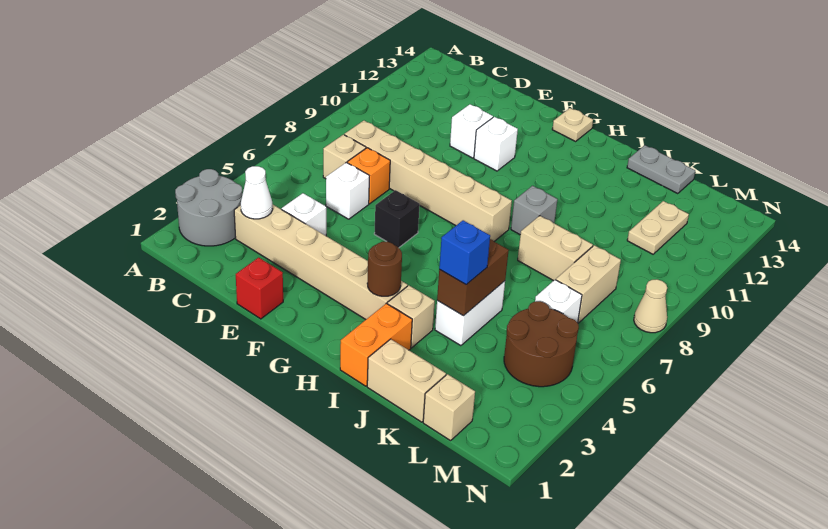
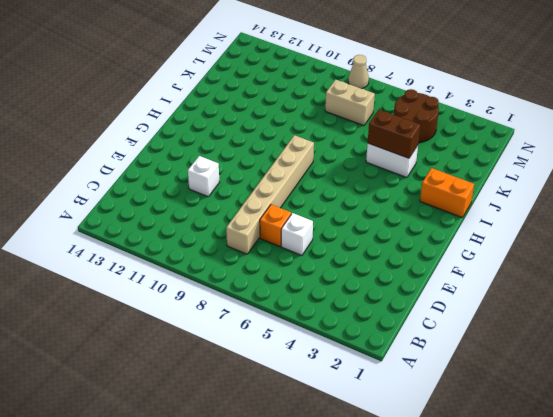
none -> grey 2x2 round brick [175,169,242,246]
none -> tan 1x6 brick [234,204,407,319]
none -> tan 1x1 brick [323,135,366,179]

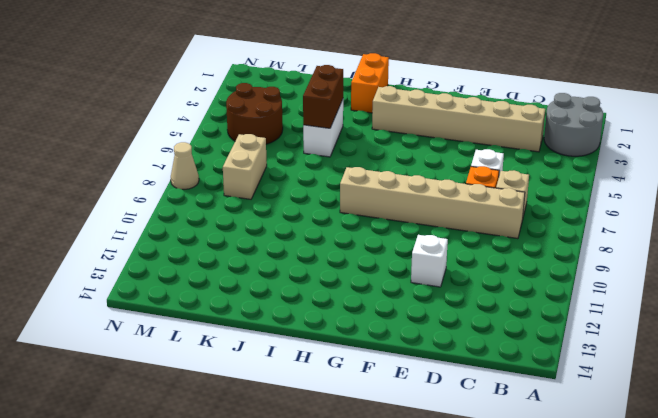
none -> white 1x1 brick [282,193,326,236]
none -> red 1x1 brick [236,258,283,319]
none -> black 1x1 brick [374,190,420,248]

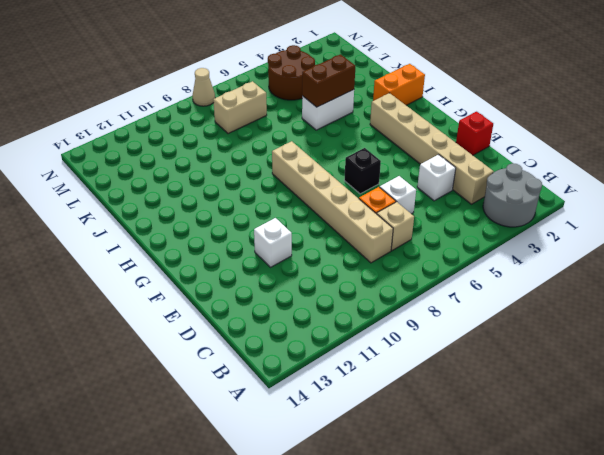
none -> white 1x1 brick [474,117,518,171]
none -> tan 1x1 plate [552,108,593,141]
none -> tan 1x1 brick [387,285,435,348]

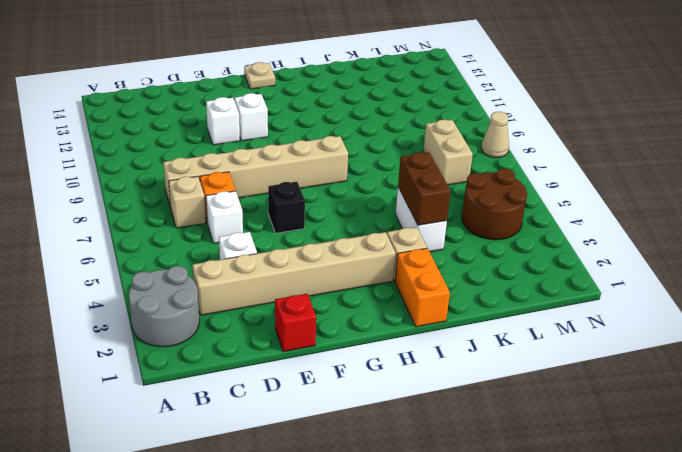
none -> grey 1x1 brick [511,186,558,235]
none -> tan 1x2 brick [367,339,446,422]
none -> tan 1x2 brick [518,216,593,281]

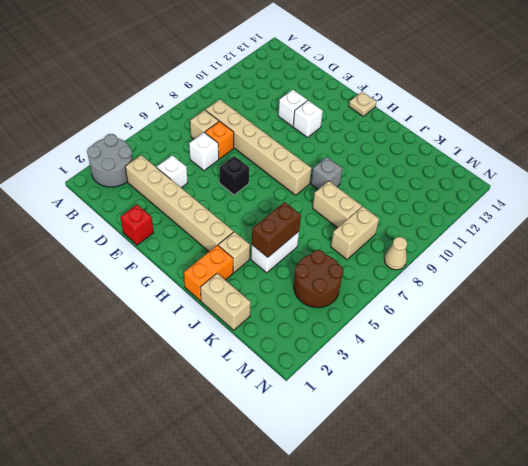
none -> grey 1x2 plate [627,145,695,194]
none -> tan 1x1 brick [423,374,475,441]
none -> white 1x1 brick [535,280,582,323]

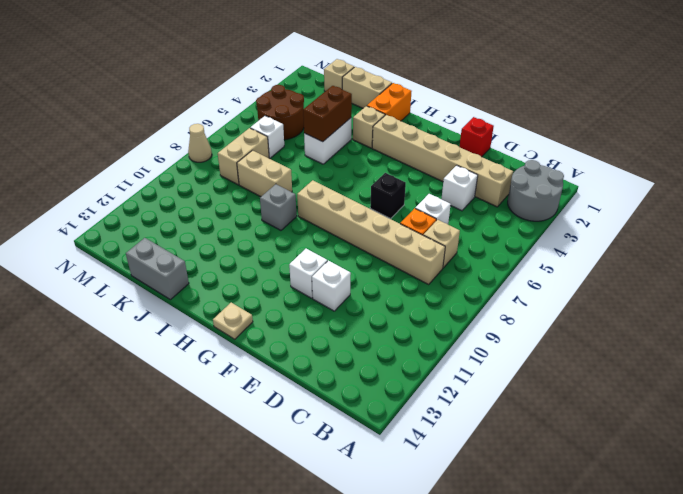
grey 1x2 brick [126,238,189,300] -> grey 1x2 plate [627,145,695,194]
none -> tan 1x2 plate [627,201,689,254]
none -> white 1x1 cone [241,166,273,219]
none -> brown 1x1 round brick [367,242,402,296]

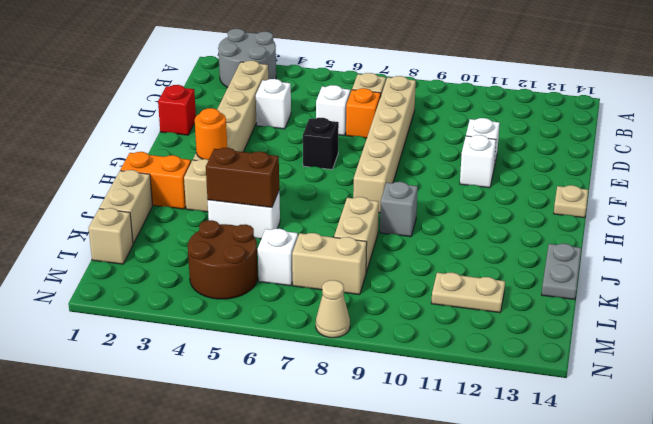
orange 1x1 round brick [195,108,227,160] -> brown 1x1 round brick [367,242,402,296]
none -> white 1x1 cone [241,166,273,219]
none -> blue 1x1 brick [439,220,490,285]

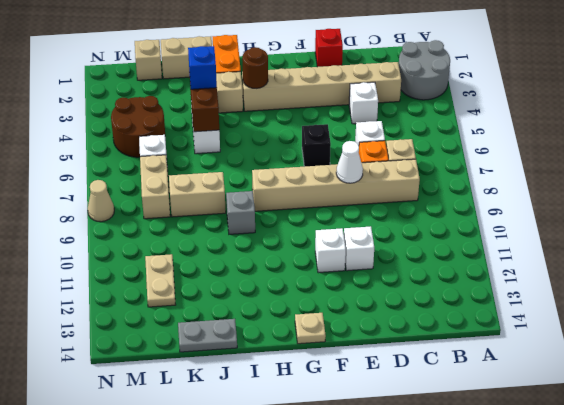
white 1x1 cone [336,141,363,183] -> white 1x1 cone moved to [241,166,273,219]

